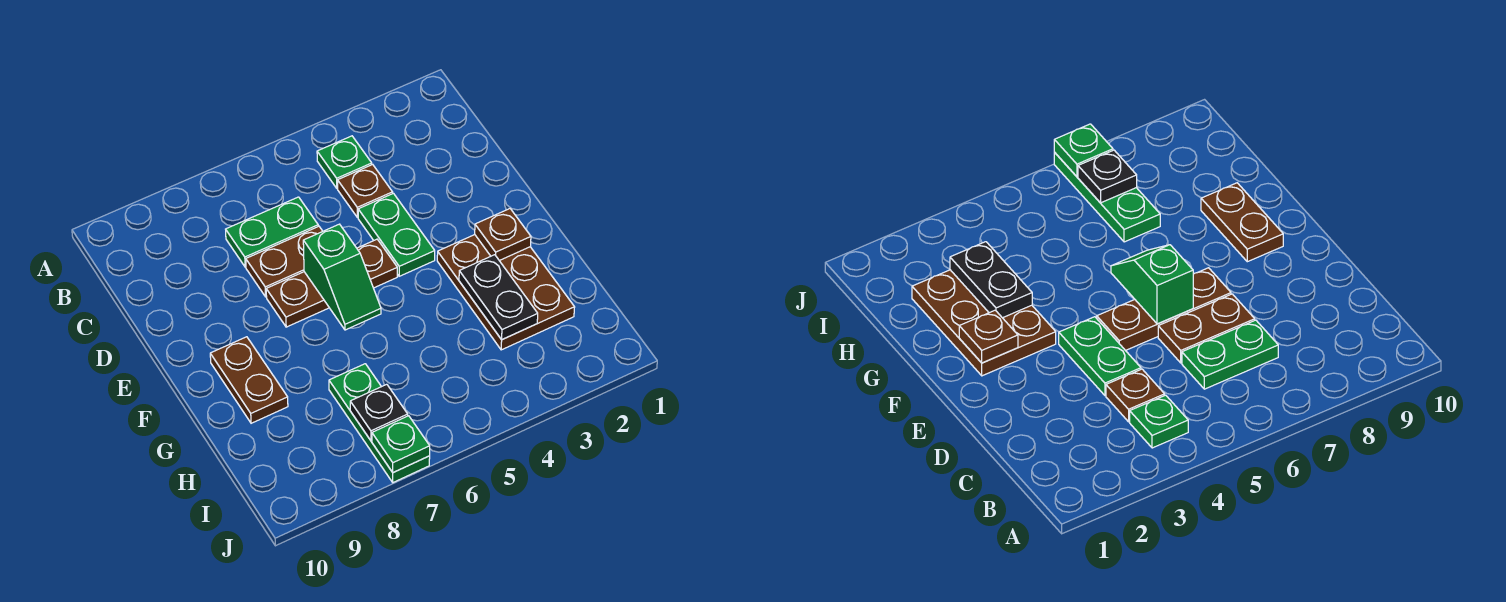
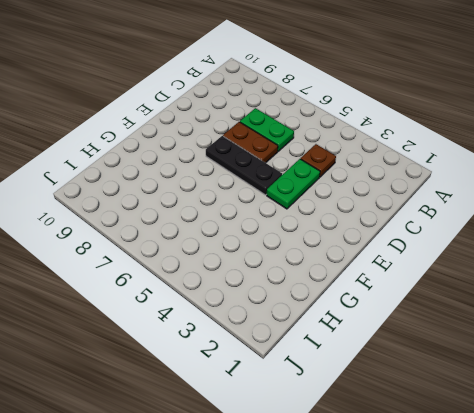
black 1x3 plate [206,136,282,195] -> brown 1x3 plate [266,239,397,327]
none -> green 1x1 plate [317,136,372,188]
none -> brown 2x3 plate [437,235,575,350]
none -> brown 1x2 plate [210,337,288,423]

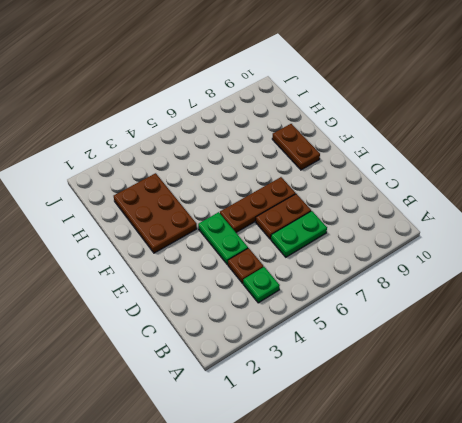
none -> green 1x3 plate [329,364,430,482]
none -> green 1x2 slope [303,224,381,330]
none -> brown 1x1 plate [475,209,531,261]

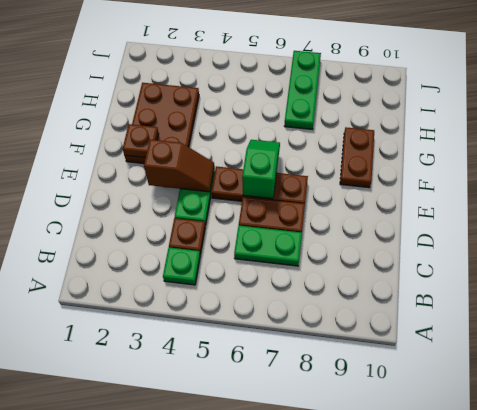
brown 1x2 slope [144,140,214,192] -> none
none -> black 1x2 plate [459,255,538,340]
none -> black 1x1 plate [350,384,408,441]
none -> green 1x1 plate [372,416,430,473]

